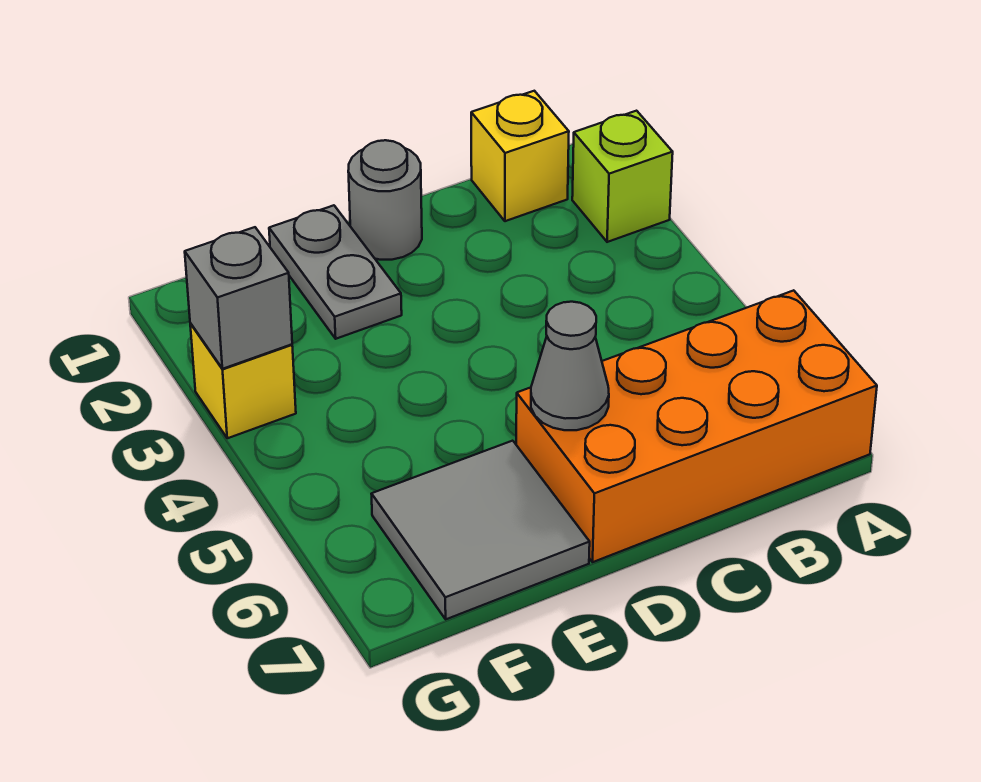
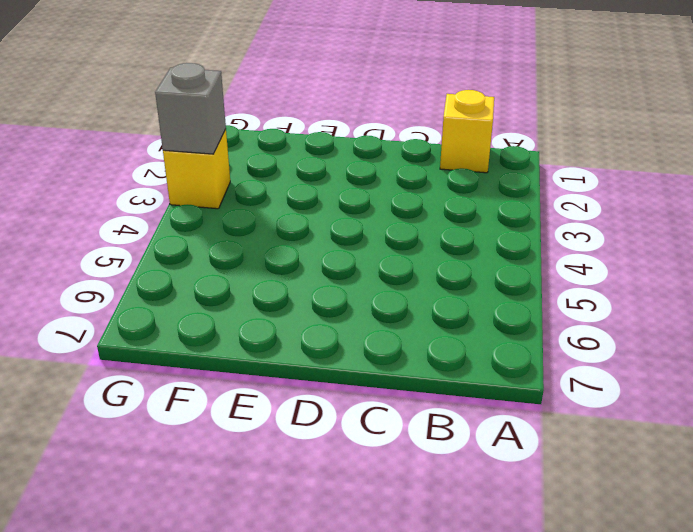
none -> lime 1x1 brick [572,111,673,242]
none -> orange 2x4 brick [516,290,877,562]

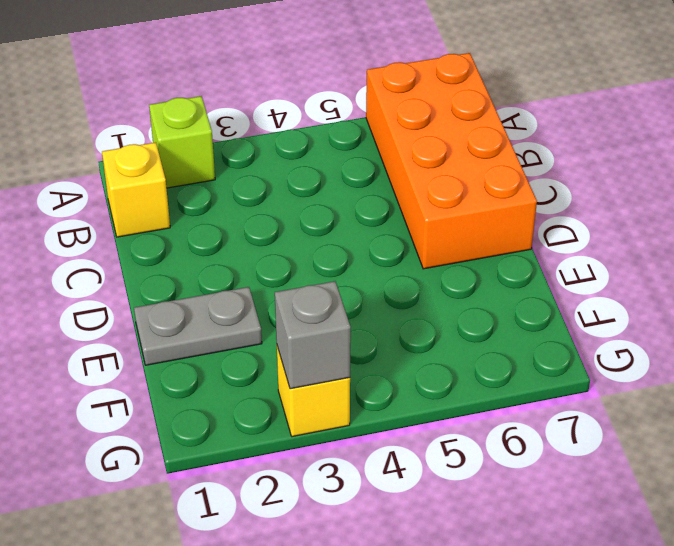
none -> grey 1x1 round brick [348,140,422,260]
none -> grey 2x2 tile [372,441,590,619]

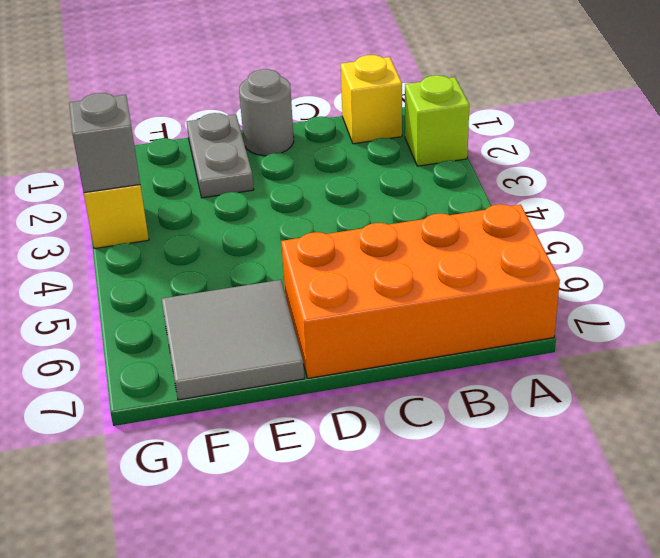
none -> grey 1x1 cone [531,302,609,430]

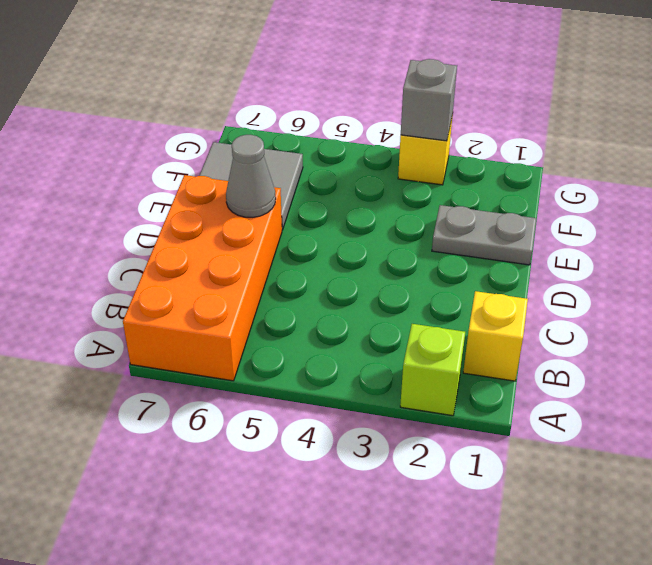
none -> grey 1x1 round brick [348,140,422,260]

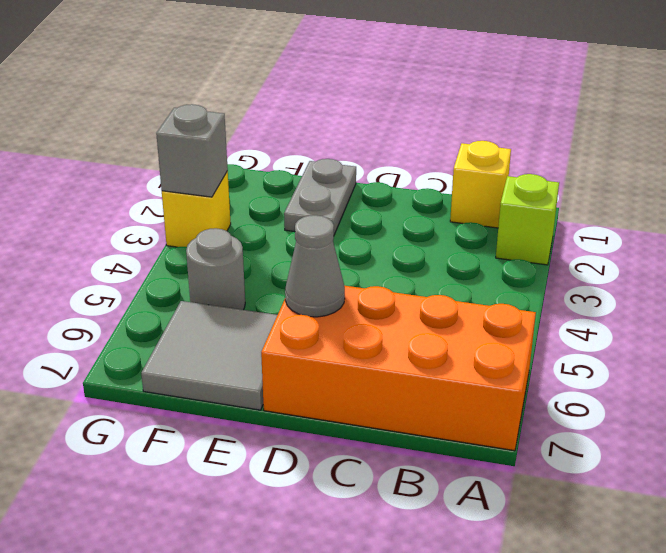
grey 1x1 round brick [186,228,245,310] -> grey 1x1 round brick moved to [348,140,422,260]

